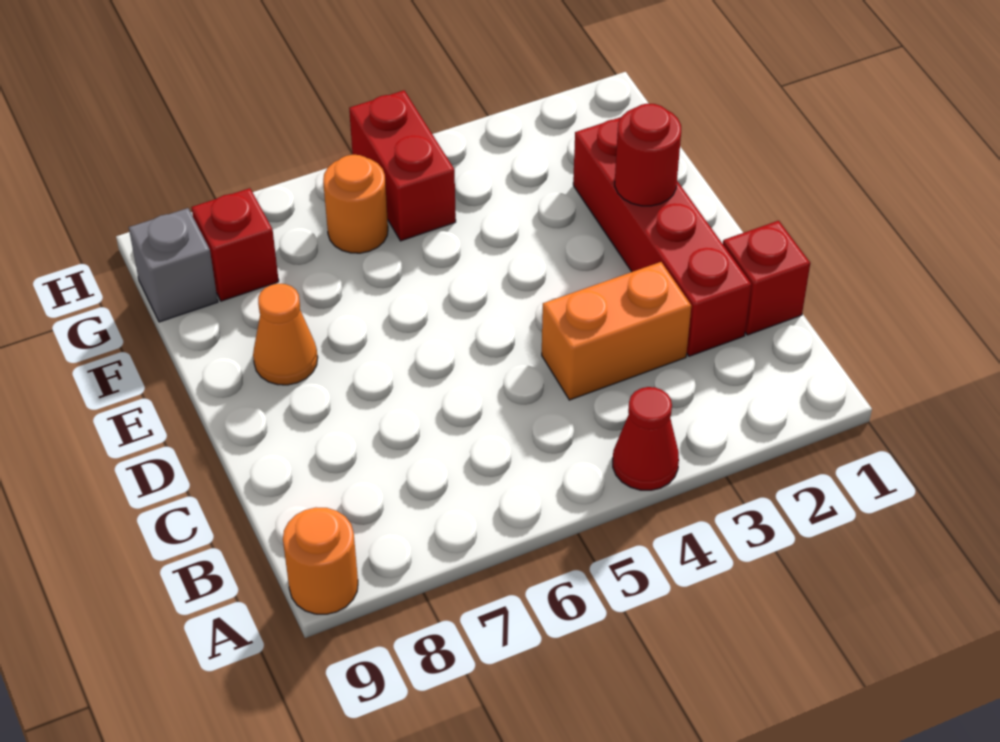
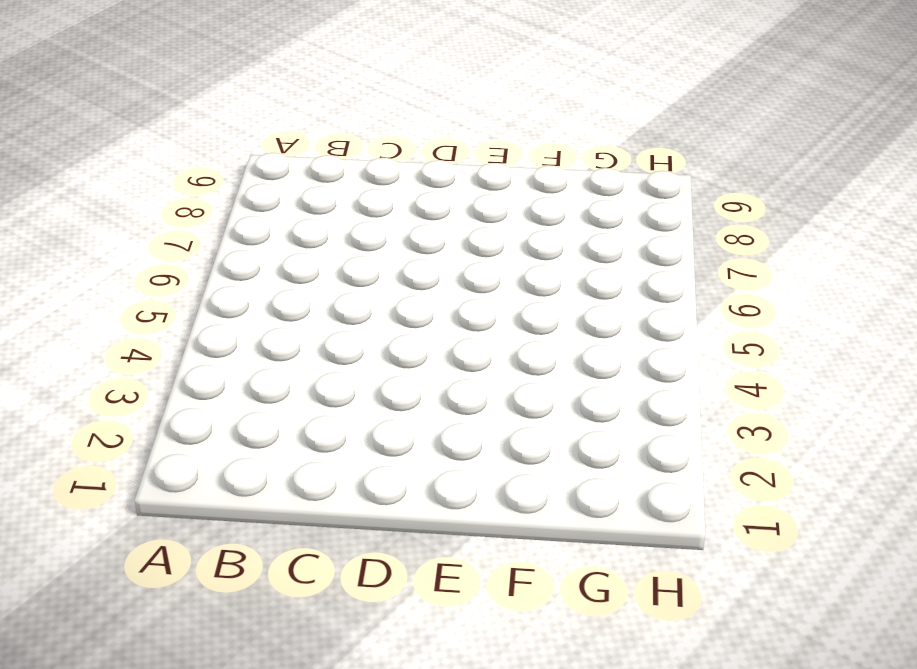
none -> red 1x1 cone [613,387,679,490]
none -> orange 1x1 round brick [283,507,358,614]

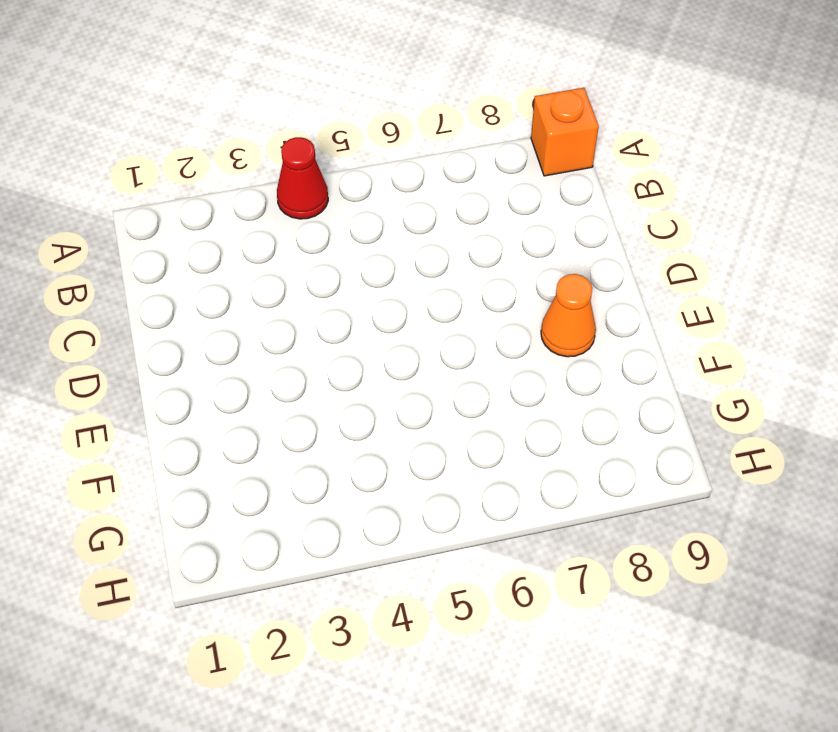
orange 1x1 brick [531,88,599,176] -> orange 1x1 round brick [283,507,358,614]
none -> red 1x1 brick [723,221,810,335]
none -> red 1x4 brick [573,117,751,356]

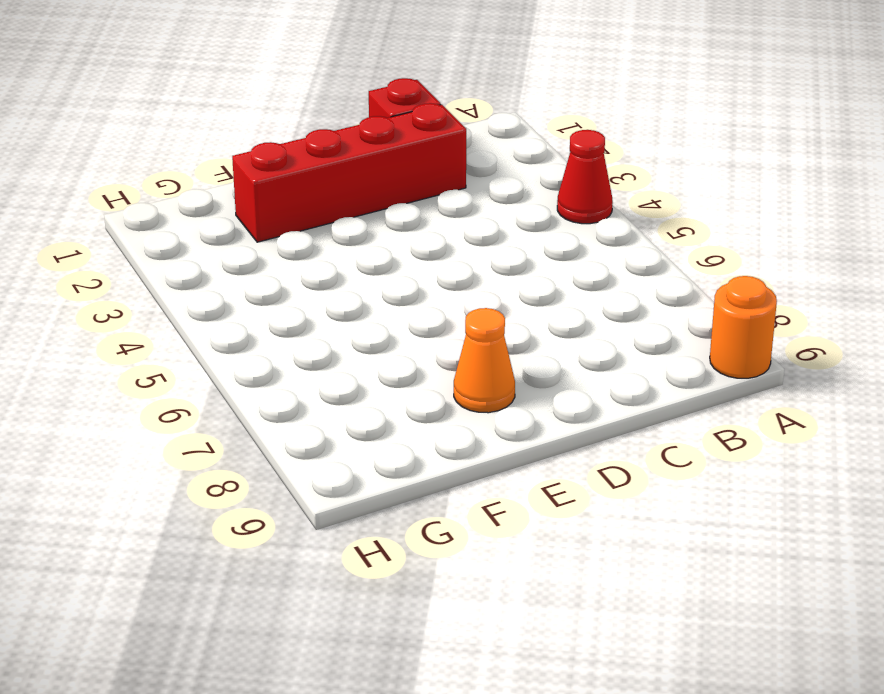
none -> orange 1x2 brick [542,262,691,400]
none -> red 1x2 brick [349,90,456,241]

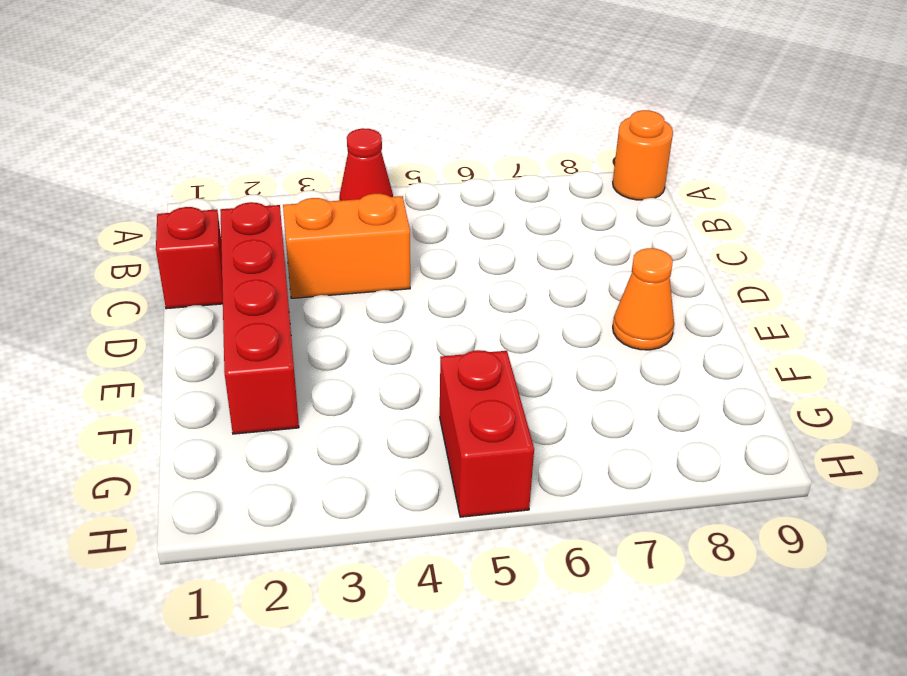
none -> orange 1x1 round brick [323,155,388,253]
none -> red 1x1 brick [191,188,279,301]

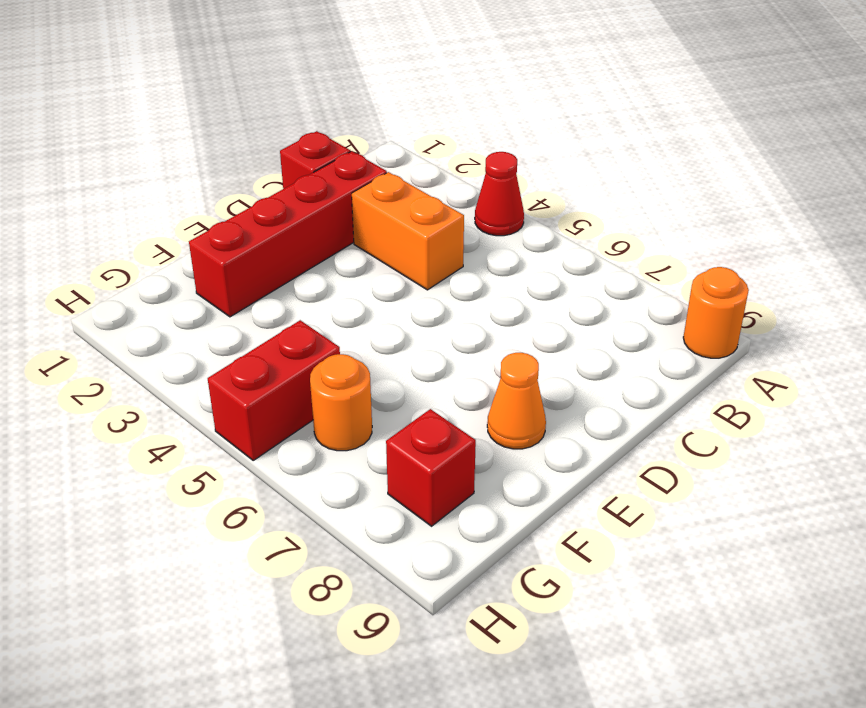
none -> grey 1x1 brick [129,208,218,322]
none -> red 1x1 round brick [615,104,681,206]

